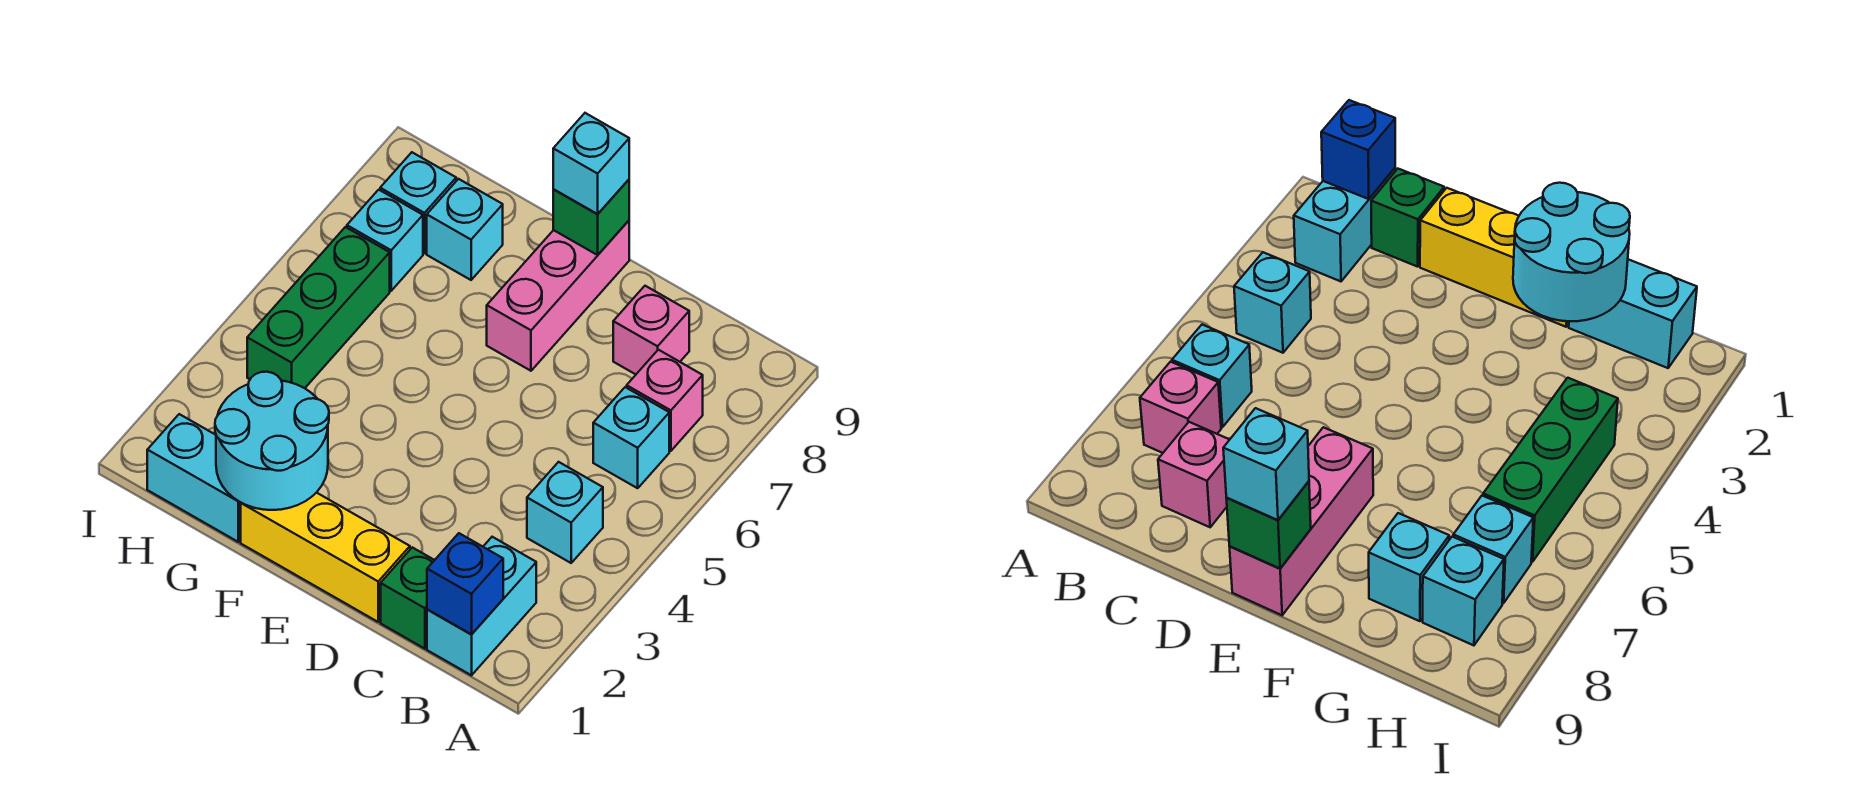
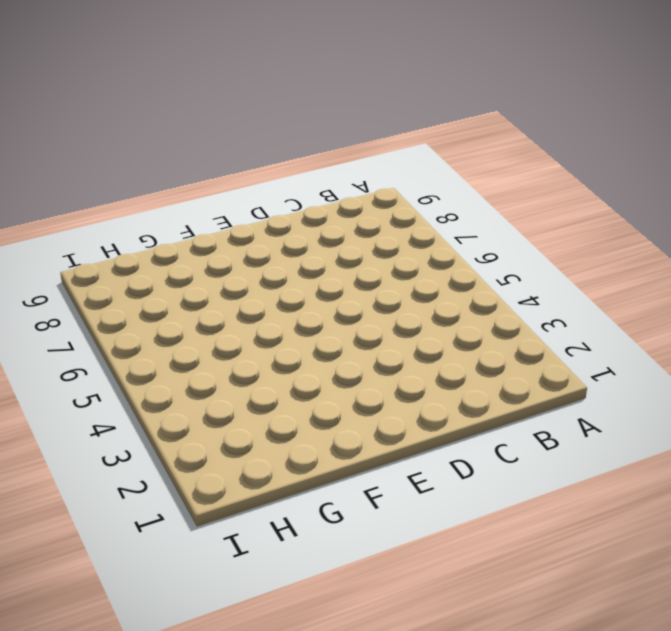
none -> cyan 1x2 brick [427,537,536,675]
none -> cyan 1x1 brick [527,462,603,563]
none -> cyan 1x1 brick [593,387,669,488]

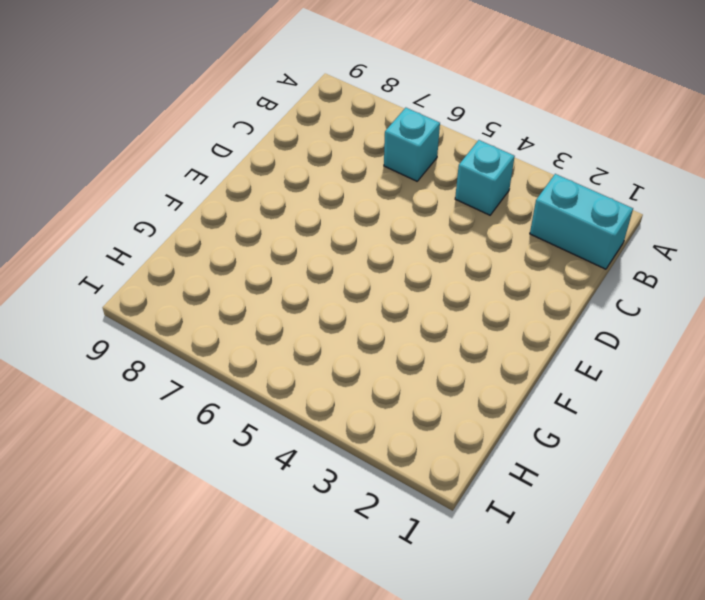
none -> pink 1x1 brick [627,350,703,451]
none -> green 1x1 brick [381,547,434,649]
none -> pink 1x1 brick [613,286,689,374]

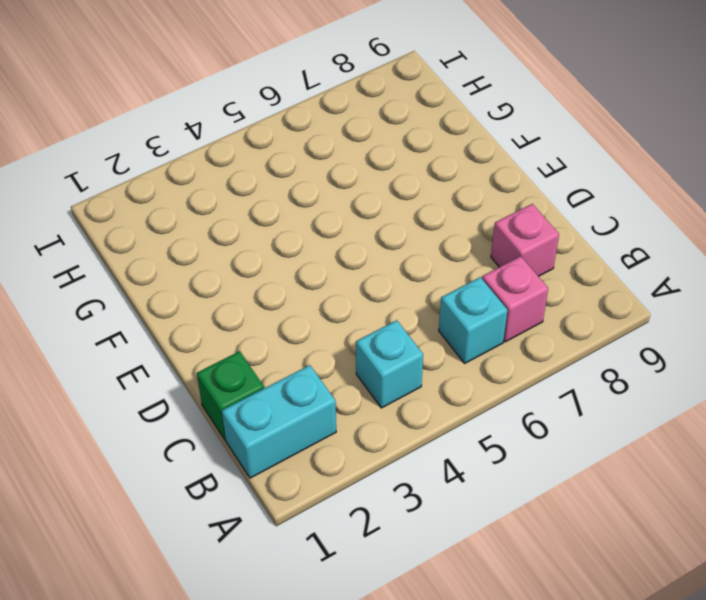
none -> yellow 1x3 brick [241,493,410,622]
none -> pink 1x3 brick [487,221,629,371]
none -> cyan 1x2 brick [147,414,241,542]

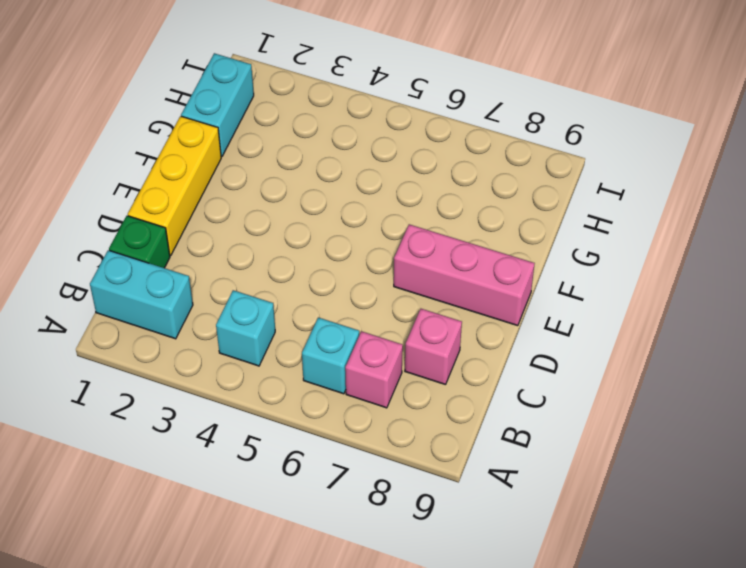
none -> cyan 1x1 brick [427,179,503,280]
none -> green 1x3 brick [247,227,390,388]
none -> cyan 1x1 brick [347,190,423,291]

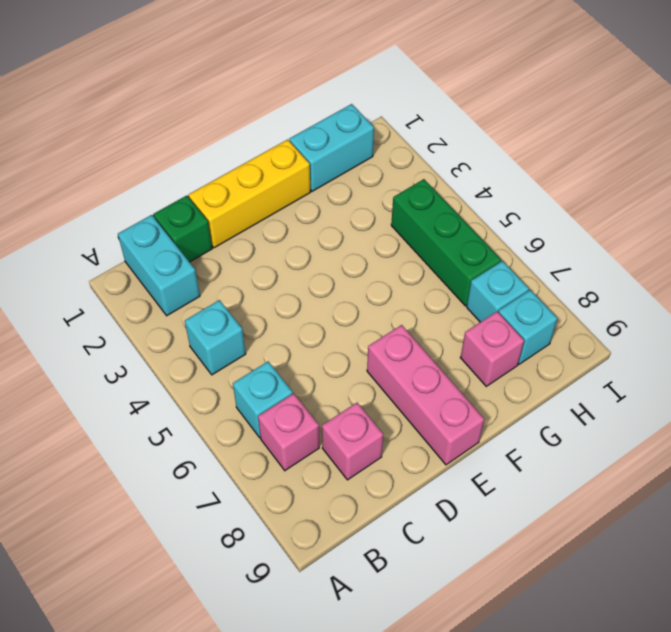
pink 1x1 brick [460,311,524,386] -> cyan 1x1 brick [427,179,503,280]
none -> blue 1x1 brick [427,533,503,635]
none -> green 1x1 brick [553,180,629,255]
none -> cyan 2x2 round brick [215,372,329,510]

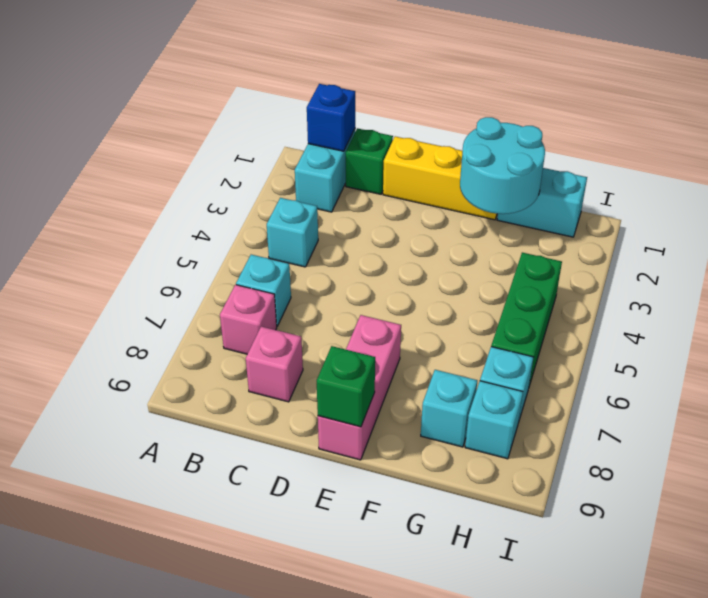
none -> cyan 1x1 brick [553,113,629,214]

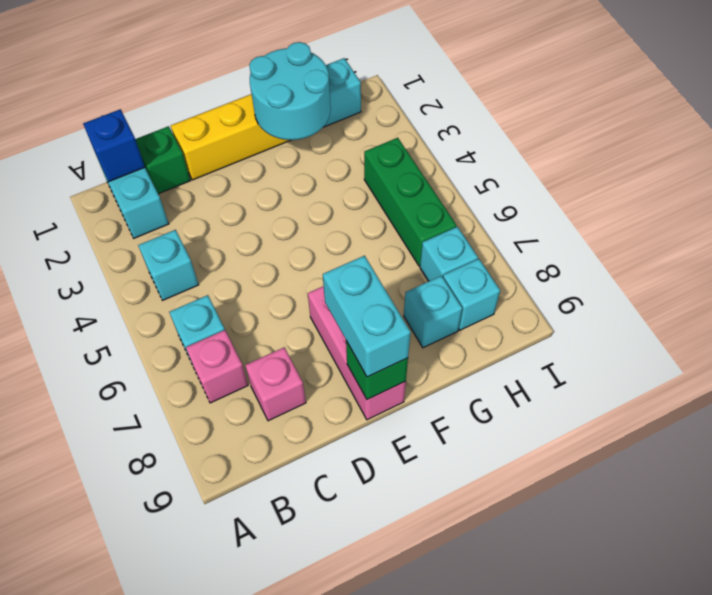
cyan 1x2 brick [323,256,411,377] -> cyan 1x1 brick [553,113,629,214]

